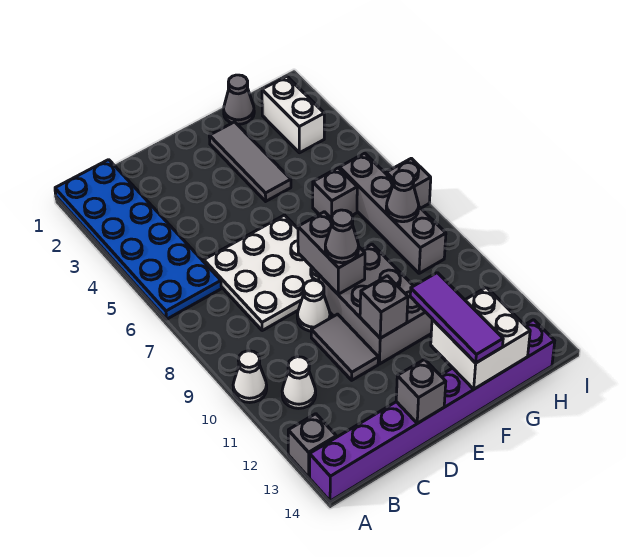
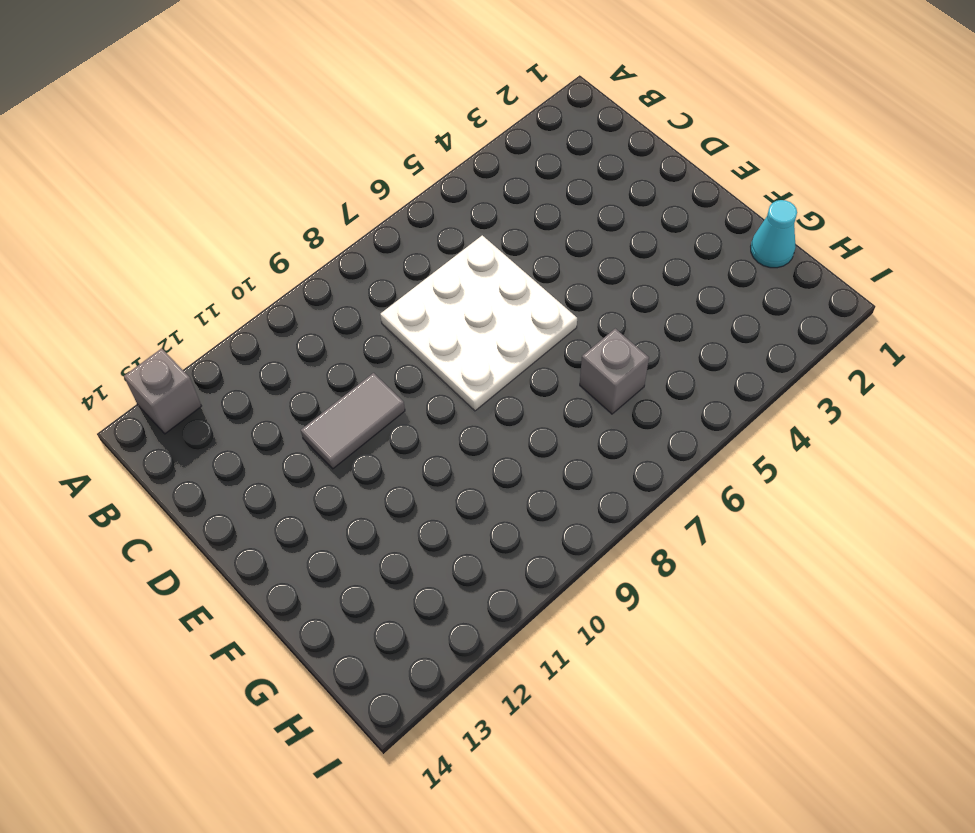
cyan 1x1 cone [751,200,797,268] -> grey 1x1 cone [224,75,254,124]
none -> blue 2x6 plate [55,160,221,319]
none -> white 1x1 cone [233,351,267,403]
none -> purple 1x8 brick [310,320,555,501]

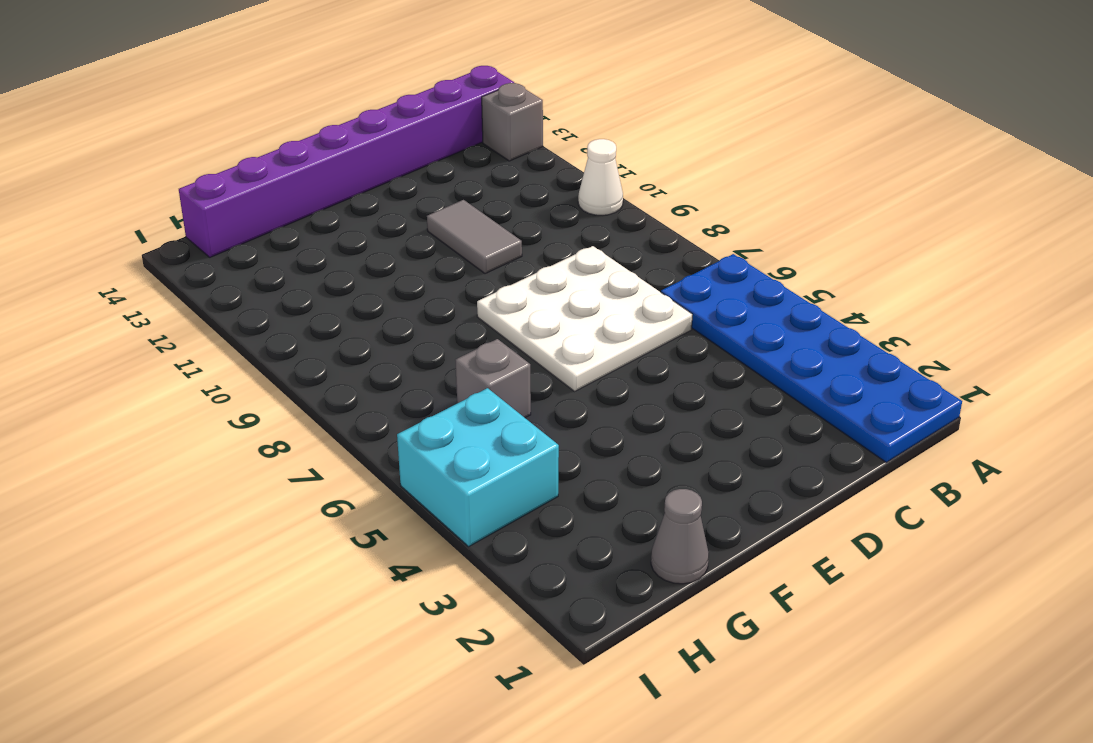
cyan 2x2 brick [397,388,559,546] -> none
none -> white 1x1 cone [282,357,316,408]
none -> white 1x1 cone [297,280,330,331]
none -> grey 2x3 brick [319,244,432,364]

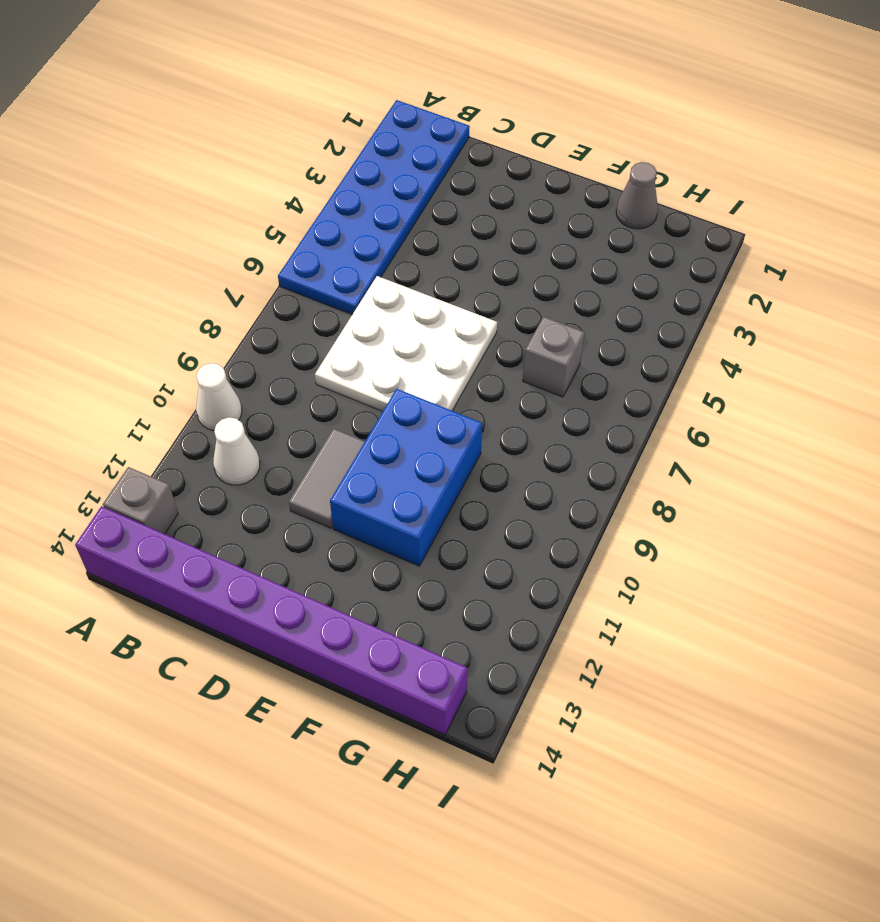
blue 2x3 brick [330,389,482,566] -> grey 2x3 brick [319,244,432,364]
none -> white 1x1 cone [297,280,330,331]
none -> grey 1x3 tile [209,122,291,201]
none -> white 1x2 brick [262,76,324,153]

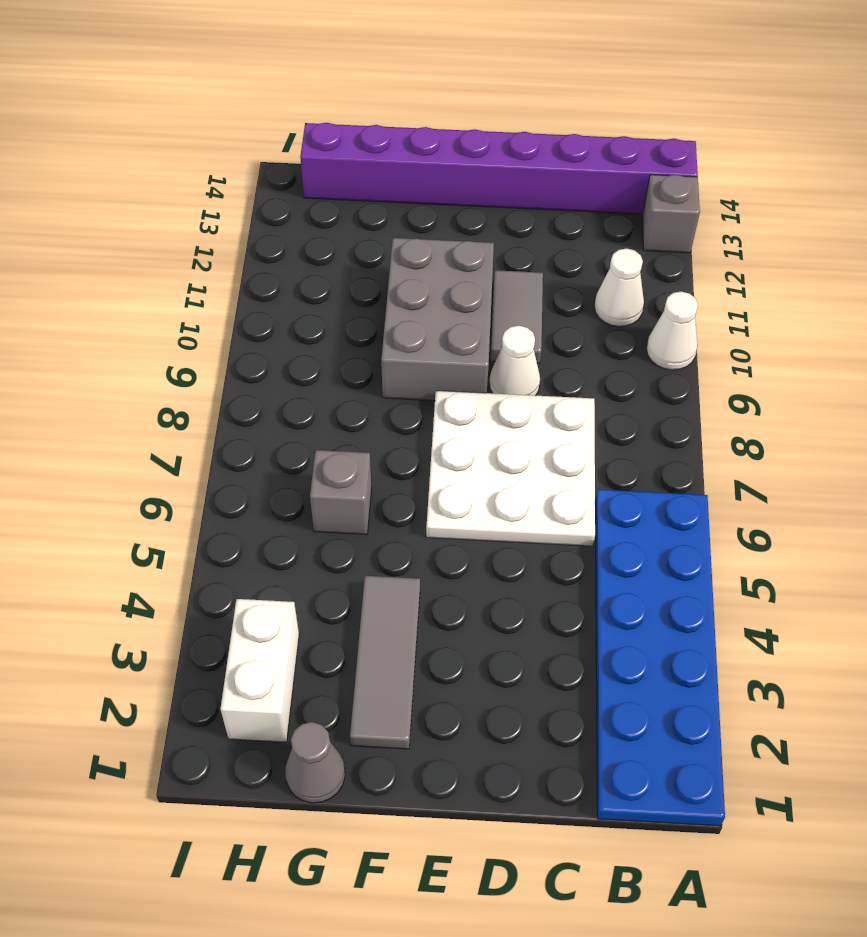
none -> grey 1x4 brick [340,153,446,273]
none -> grey 1x1 brick [386,158,431,208]
none -> grey 1x1 brick [396,360,446,423]

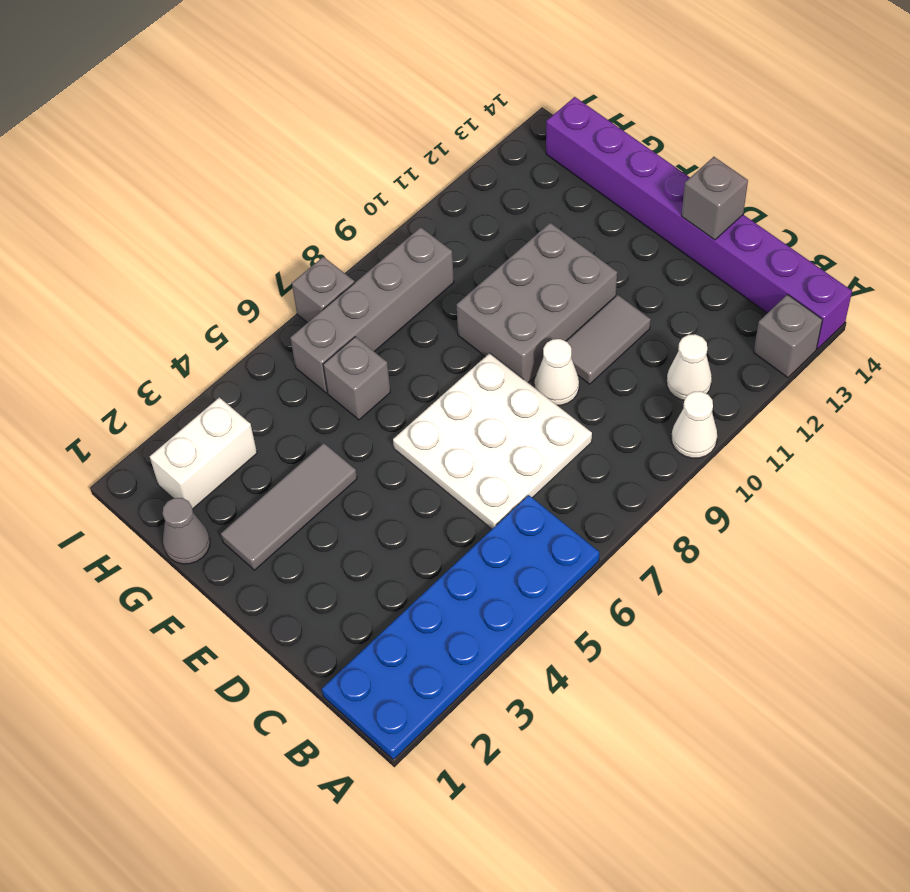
none -> grey 1x2 brick [298,212,365,294]
none -> grey 1x1 brick [360,276,408,338]
none -> white 2x2 brick [431,287,530,389]

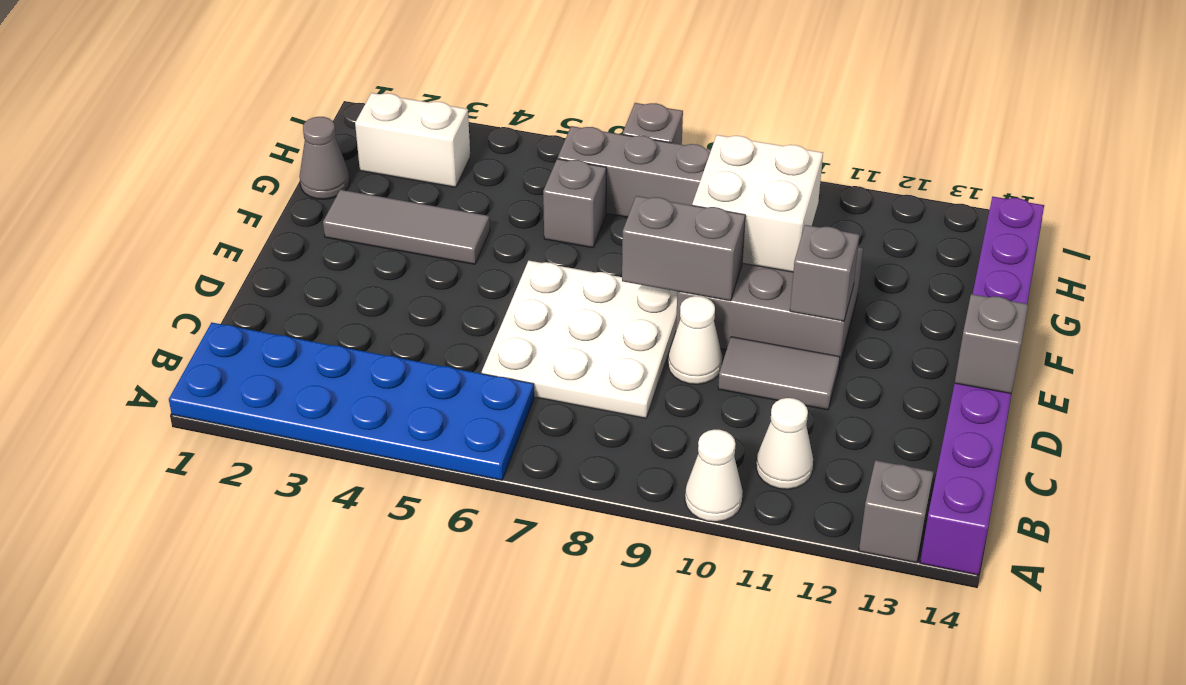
white 2x2 brick [692,135,823,272] -> white 2x2 brick moved to [431,287,530,389]
none -> grey 1x1 cone [386,171,419,222]
none -> grey 1x1 cone [325,210,359,263]
none -> purple 1x3 tile [410,273,503,363]

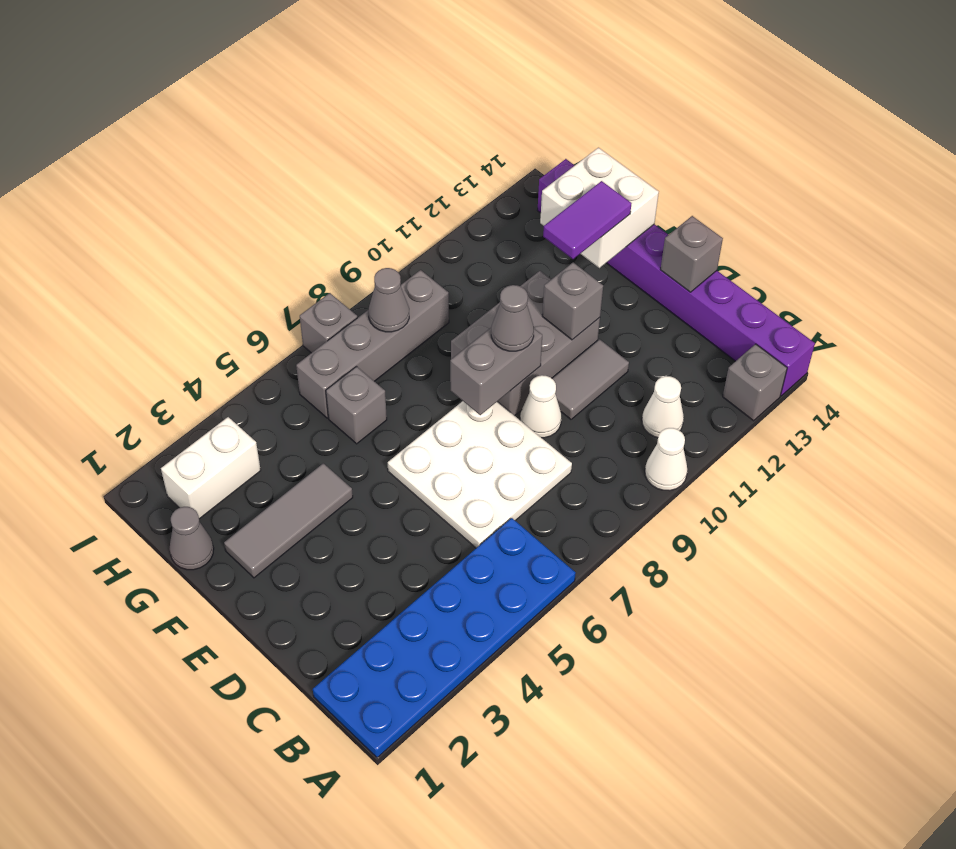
purple 1x2 tile [543,181,632,259] -> purple 1x3 tile [410,273,503,363]

